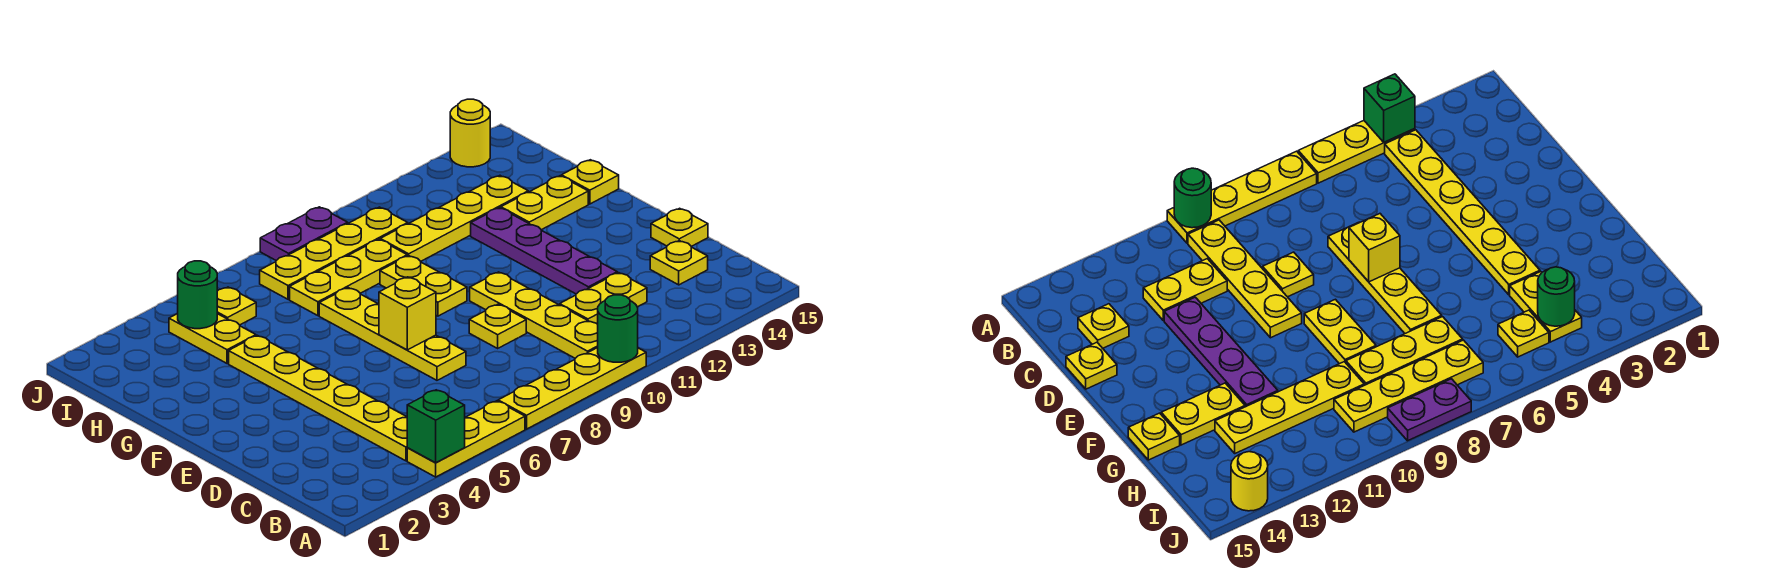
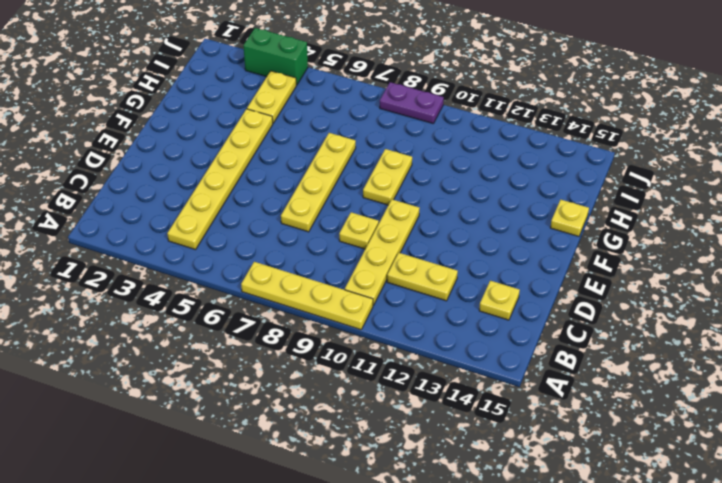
green 1x2 brick [243,28,308,85] -> none
none -> yellow 1x3 plate [407,401,525,477]
none -> purple 1x4 plate [471,208,617,294]
none -> yellow 1x1 plate [651,208,708,246]

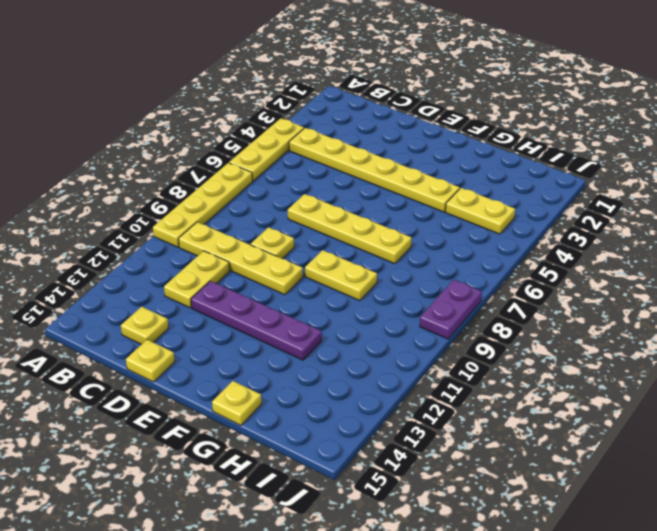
none -> yellow 1x2 plate [501,176,588,230]
none -> yellow 1x3 plate [290,239,407,316]
none -> yellow 1x4 plate [380,176,528,261]

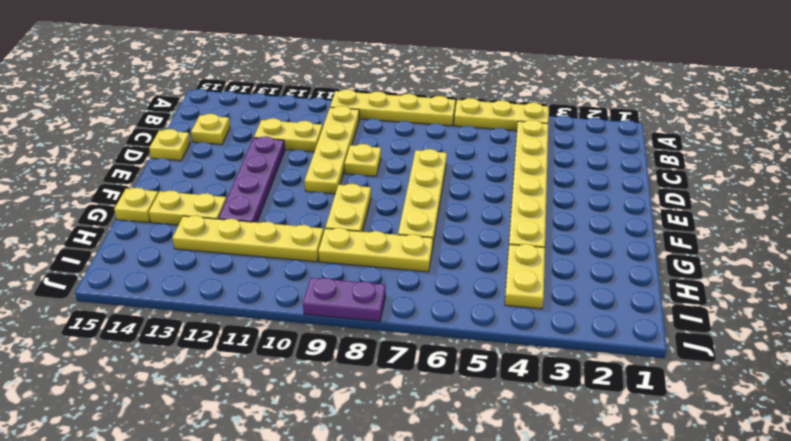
none -> yellow 1x1 plate [217,287,256,325]
none -> yellow 1x4 plate [260,207,408,299]
none -> yellow 1x1 round brick [450,99,490,167]

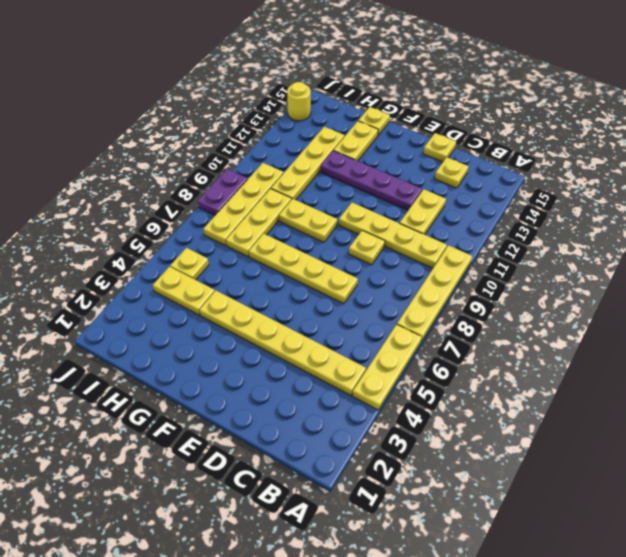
none -> green 1x1 brick [407,390,465,463]
none -> green 1x1 round brick [598,295,638,362]
none -> yellow 1x1 brick [379,277,436,350]

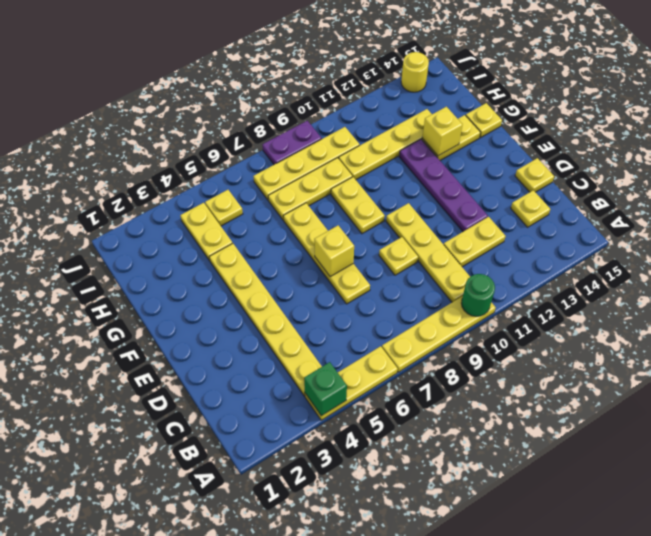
yellow 1x1 brick [422,107,463,156] -> none
none -> green 1x1 round brick [178,261,217,329]

